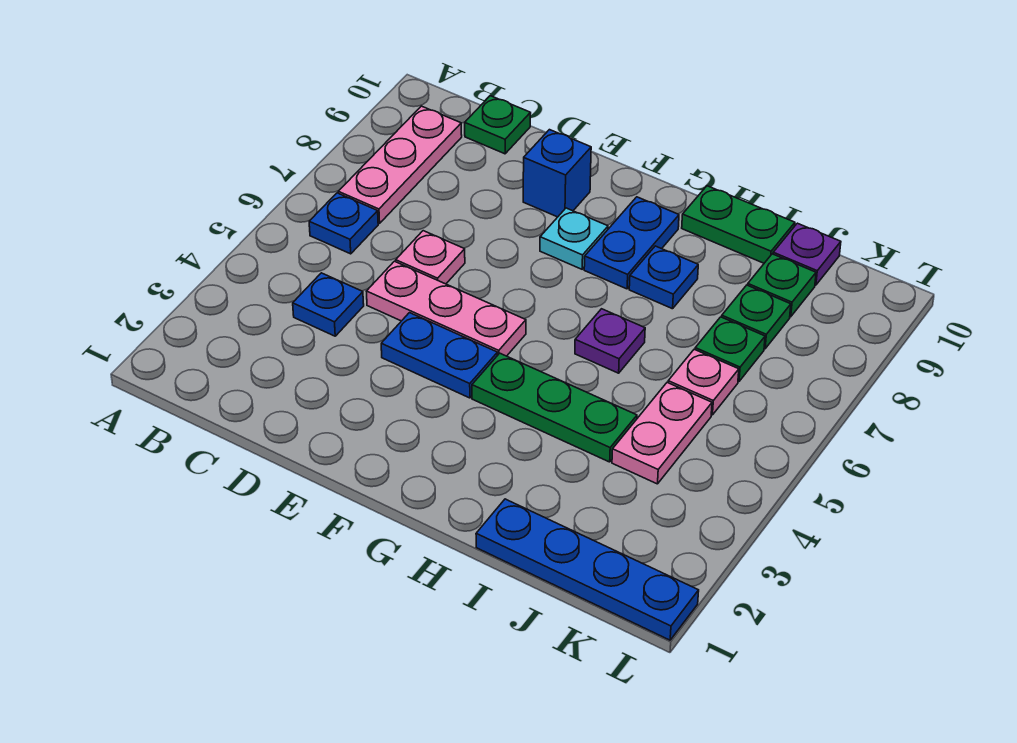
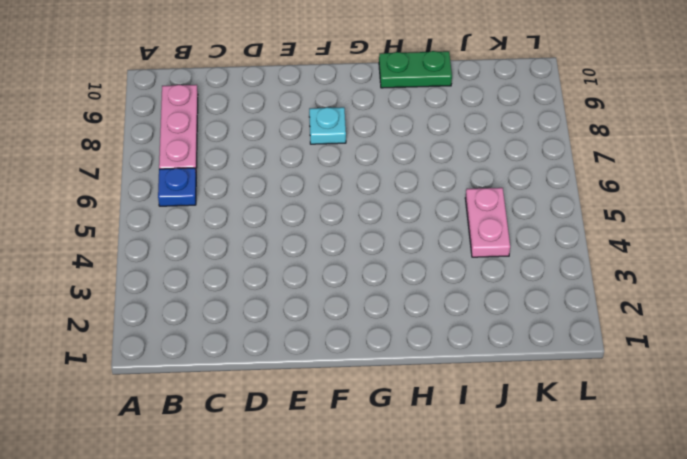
none -> blue 1x1 plate [293,273,364,336]
none -> green 1x1 plate [465,96,531,154]
none -> pink 1x3 plate [366,261,526,356]

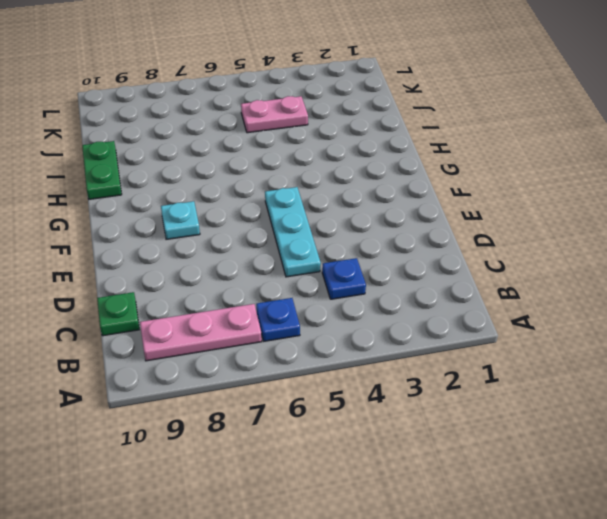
cyan 1x3 plate [265,187,321,277] -> pink 1x3 plate [366,261,526,356]
none -> pink 1x1 plate [396,231,465,284]
none -> blue 1x2 plate [381,313,497,398]
none -> blue 1x1 brick [523,130,591,217]

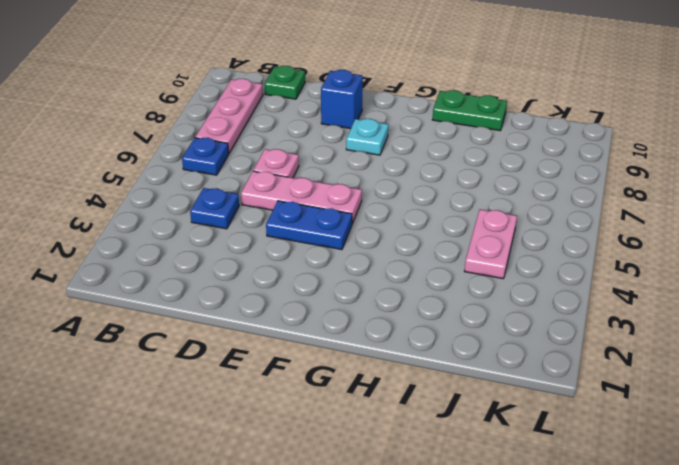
none -> green 1x3 plate [472,353,637,462]
none -> blue 1x2 plate [584,197,679,289]
none -> purple 1x1 plate [575,309,645,373]

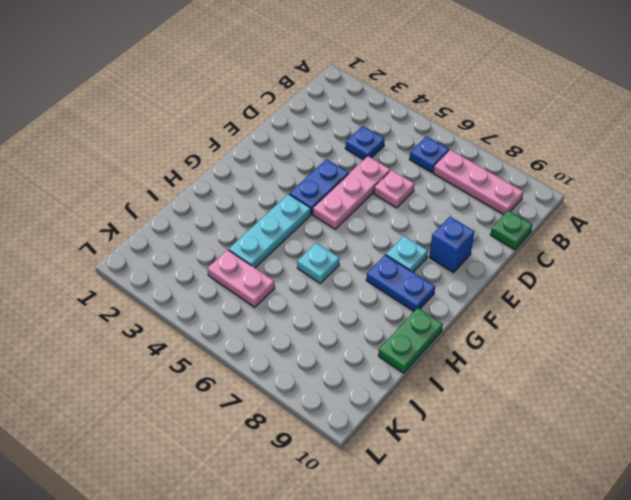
cyan 1x3 plate [229,194,311,268] -> green 1x3 plate [472,353,637,462]
cyan 1x1 plate [297,243,340,283] -> purple 1x1 plate [575,309,645,373]
none -> blue 1x1 plate [629,246,698,309]
none -> blue 1x4 plate [476,499,699,640]
none -> pink 1x1 plate [668,349,739,415]

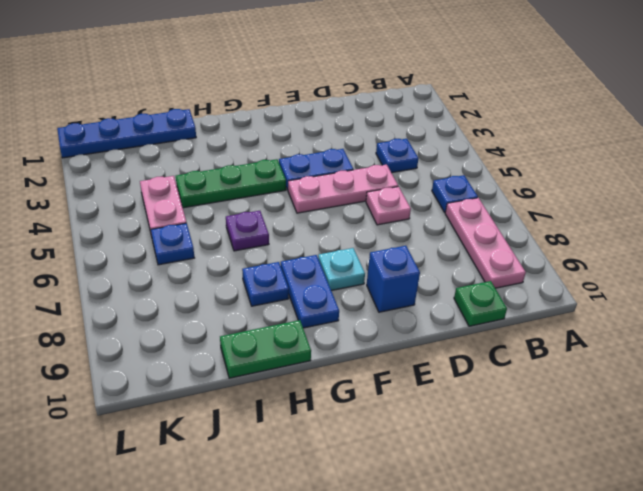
blue 1x1 plate [151,223,194,265] -> pink 1x1 plate [668,349,739,415]
none -> green 1x1 plate [695,317,765,382]
none -> green 1x1 plate [722,285,791,349]
none -> green 1x1 plate [748,254,816,317]

